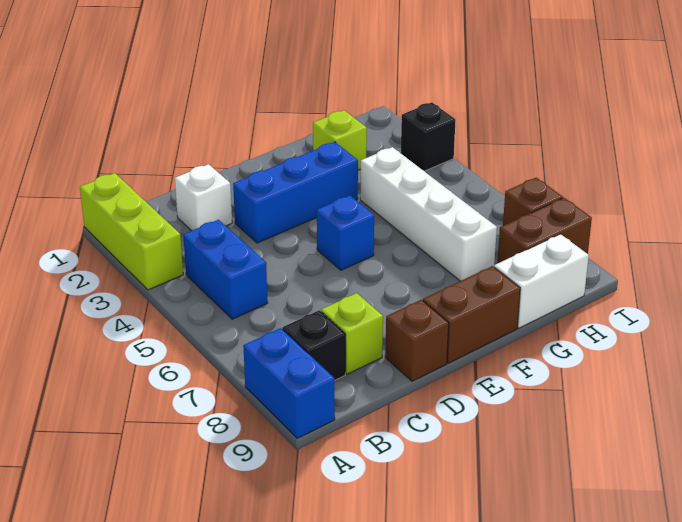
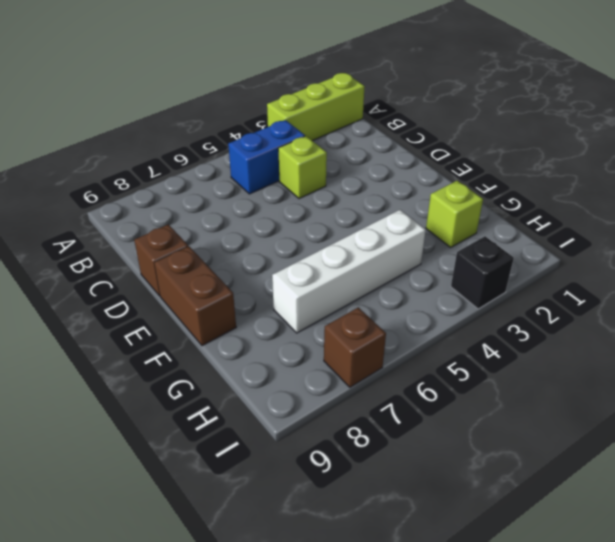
lime 1x1 brick [278,136,327,199] -> lime 1x1 brick moved to [321,293,383,374]
none -> blue 1x2 brick [243,328,335,438]
none -> black 1x1 brick [283,310,345,381]
none -> white 1x1 brick [175,164,232,231]

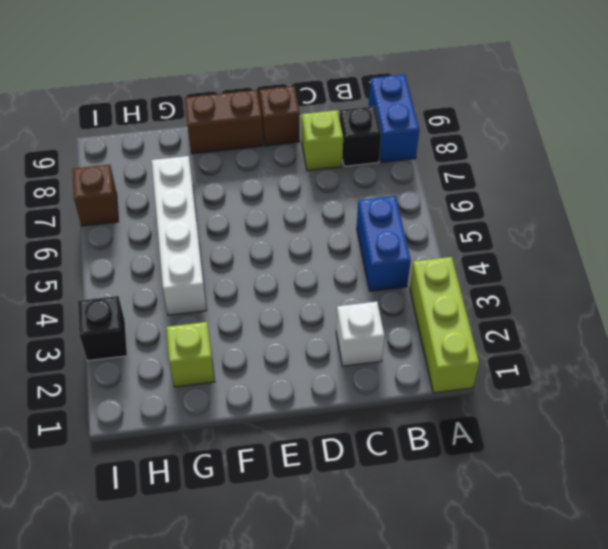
none -> blue 1x3 brick [233,142,358,243]
none -> blue 1x1 brick [317,195,374,270]
none -> white 1x2 brick [494,234,589,328]

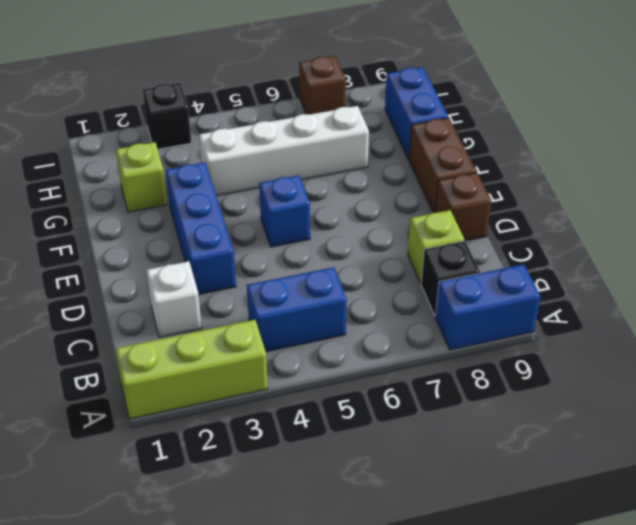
blue 1x2 brick [385,67,448,159] -> white 1x2 brick [494,234,589,328]
none -> brown 1x2 brick [497,198,592,263]

